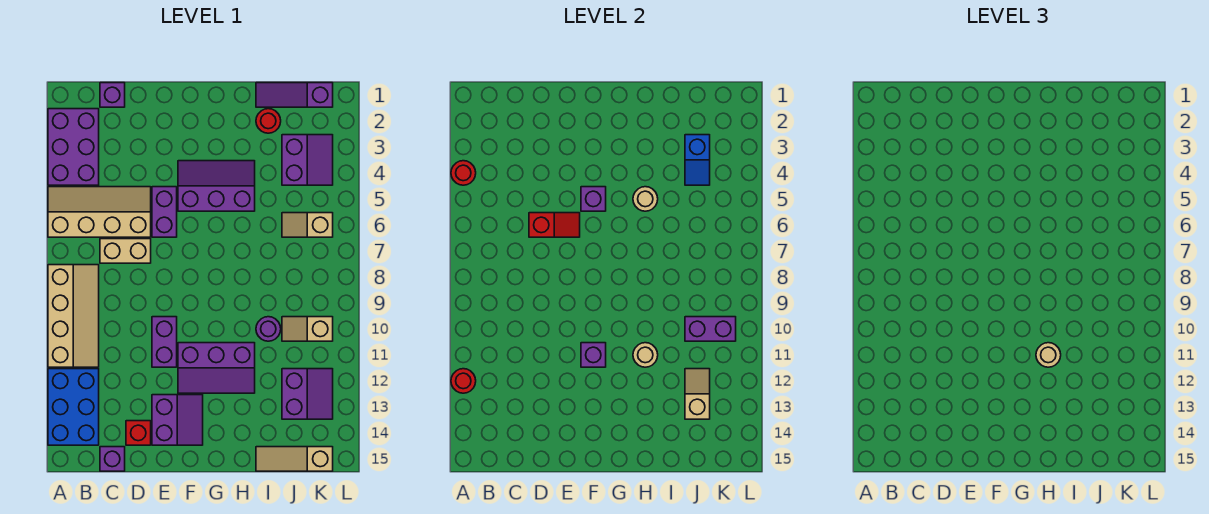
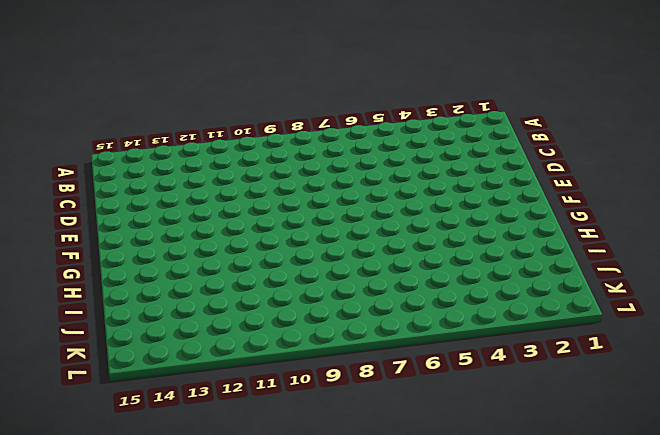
none -> purple 2x3 brick [48,109,99,185]
none -> tan 2x4 slope [48,187,151,237]
none -> tan 2x4 slope [48,265,99,367]
none -> blue 2x3 brick [48,369,99,445]

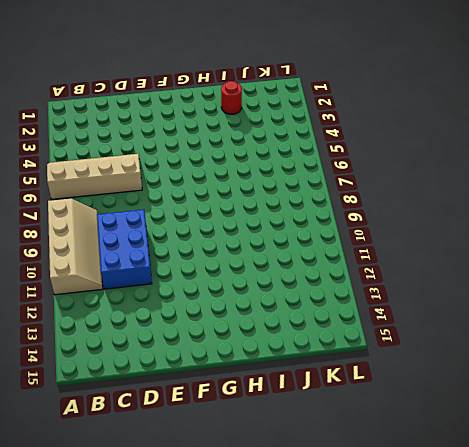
blue 2x3 brick [97,210,152,289] -> blue 2x3 brick moved to [48,369,99,445]
none -> purple 2x3 brick [48,109,99,185]
none -> purple 1x1 brick [100,83,125,107]
none -> tan 1x2 brick [100,239,151,263]
none -> purple 1x1 brick [100,447,125,471]

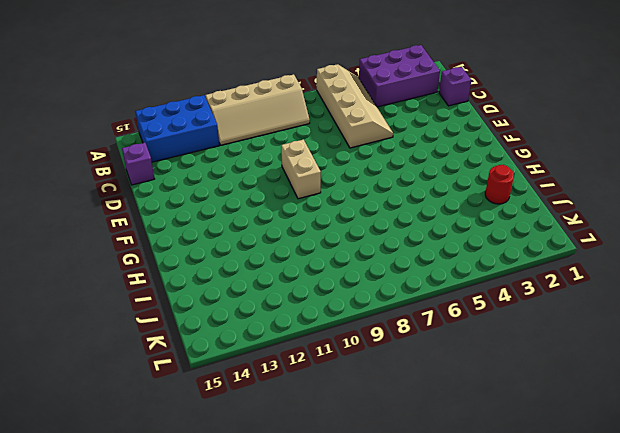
tan 1x2 brick [281,140,321,199] -> tan 1x2 brick moved to [100,239,151,263]
none -> red 1x1 brick [126,421,151,445]
none -> purple 1x2 brick [152,187,177,237]
none -> purple 1x2 brick [152,317,177,367]
none -> purple 2x2 slope [152,395,203,445]

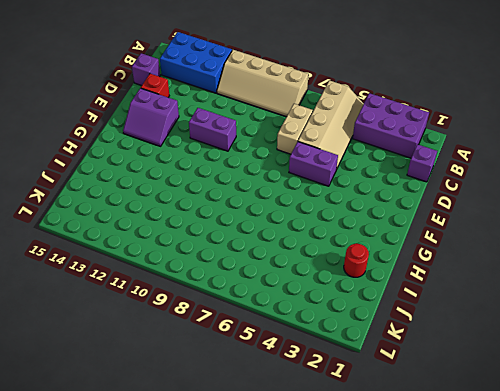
none -> purple 2x3 slope [178,161,255,211]
none -> purple 2x3 slope [178,343,255,393]
none -> purple 1x3 slope [256,83,333,107]
none -> purple 1x1 round brick [256,317,281,341]

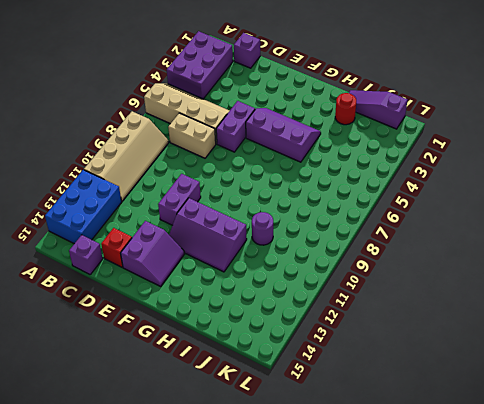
none -> tan 1x3 slope [256,447,333,471]
none -> purple 2x2 slope [282,135,333,185]
none -> tan 1x2 slope [282,213,333,237]
none -> tan 1x2 slope [282,317,333,341]

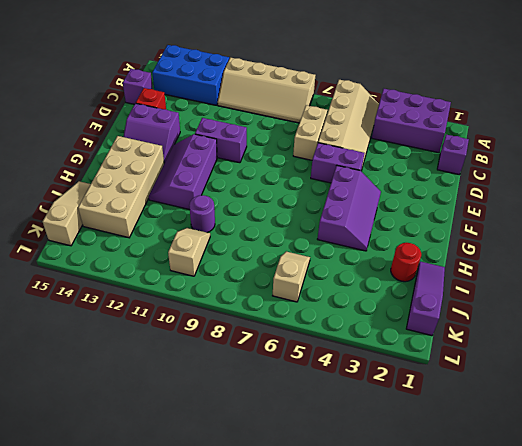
tan 2x4 brick [78,136,164,238] -> purple 2x2 slope [282,369,333,419]
none -> purple 2x2 slope [282,135,333,185]
none -> red 1x1 round brick [451,161,476,185]
none -> red 1x1 round brick [451,369,476,393]
none -> red 1x2 slope [529,213,580,237]

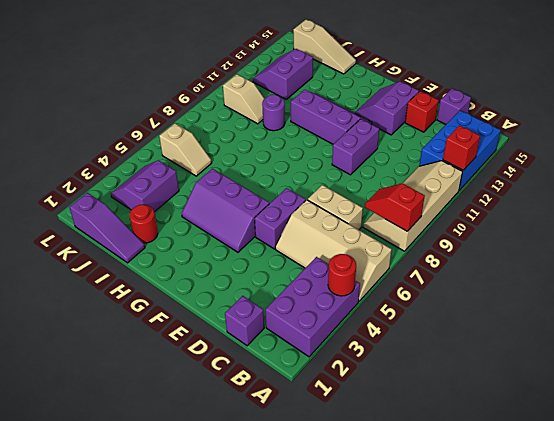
red 1x2 slope [365,184,425,231] -> red 1x2 slope moved to [529,213,580,237]
red 1x1 brick [443,126,480,170] -> red 1x1 round brick [451,369,476,393]
none -> purple 1x1 brick [581,187,606,211]
none -> purple 1x1 brick [581,343,606,367]
none -> tan 1x1 round brick [633,187,658,211]
none -> tan 1x1 round brick [633,343,658,367]

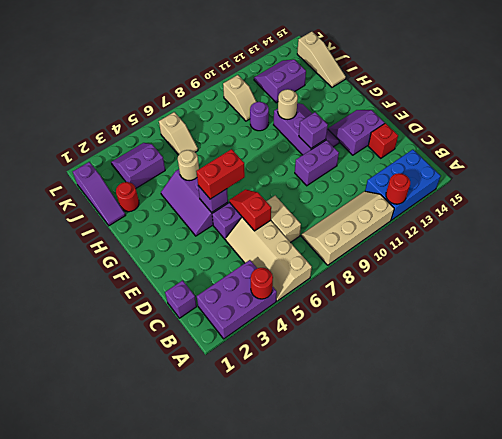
red 1x2 brick [196,149,245,199] -> none
none -> purple 1x1 brick [100,447,125,471]
none -> blue 1x2 slope [685,135,710,185]
none -> purple 1x2 brick [685,317,736,341]
none -> tan 1x2 slope [685,369,710,419]

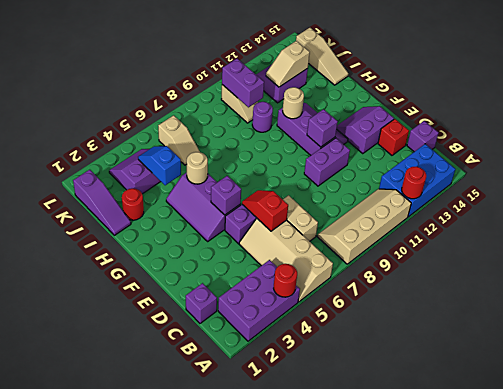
blue 1x2 slope [138,146,181,185] -> blue 1x2 slope turned to [685,135,710,185]
none -> tan 1x1 round brick [1036,343,1061,367]

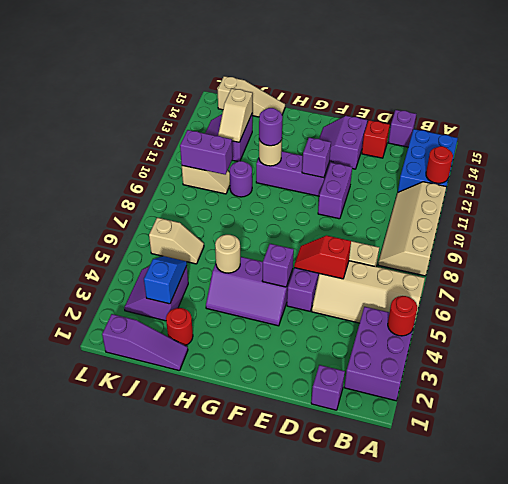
purple 1x1 round brick [259,108,283,146] -> tan 1x1 round brick [1036,343,1061,367]

